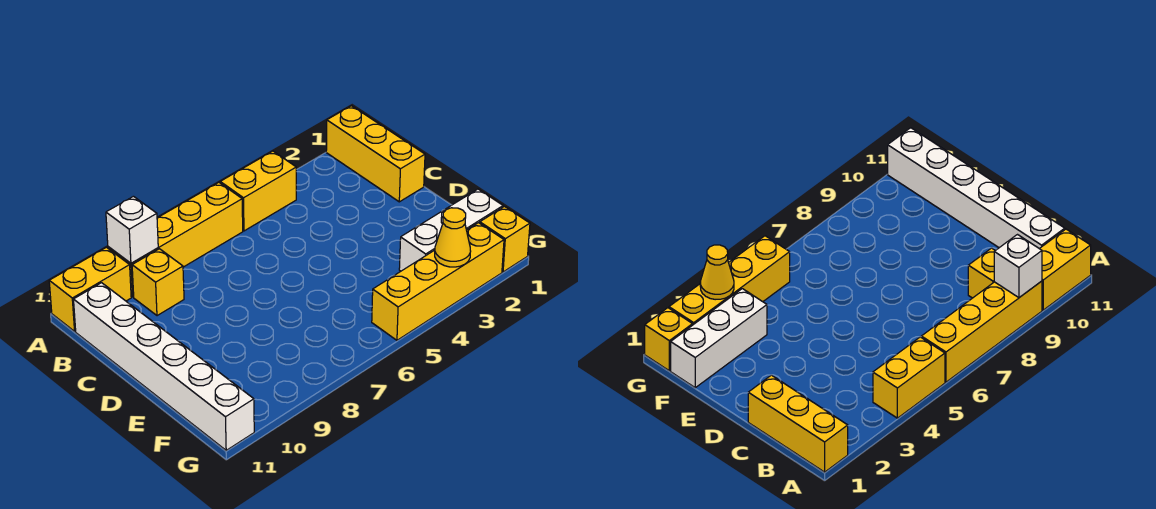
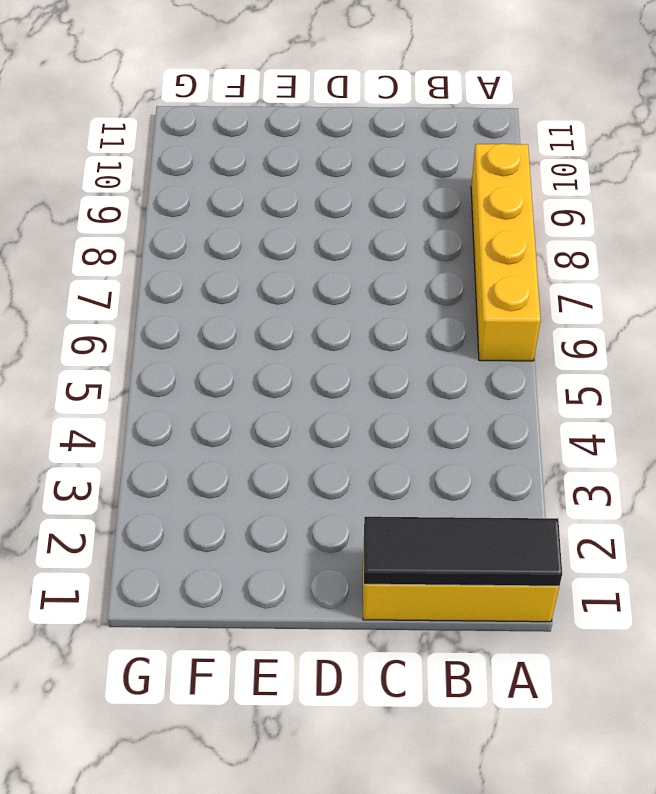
black 1x3 tile [364,517,562,586] -> none
none -> yellow 1x2 brick [220,151,296,231]
none -> yellow 1x2 brick [49,247,131,331]

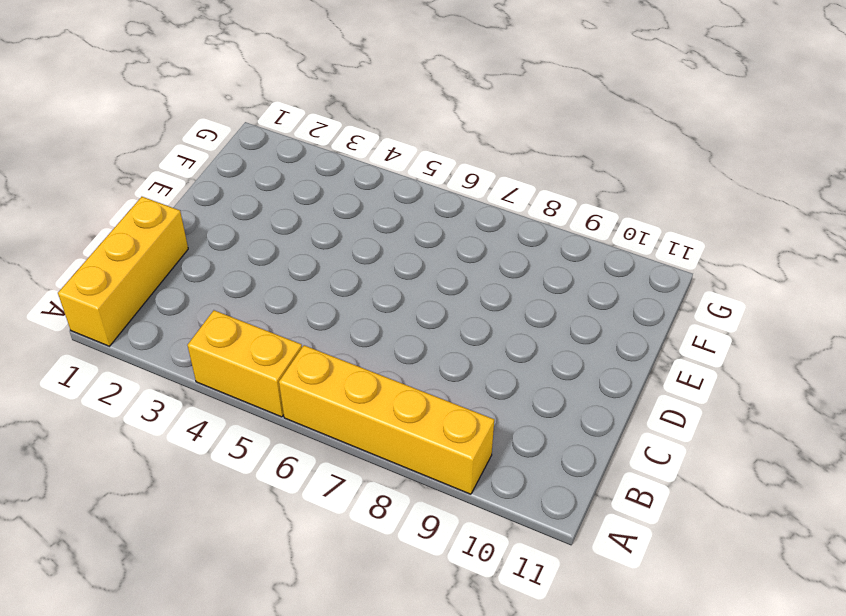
none -> yellow 1x2 brick [49,247,131,331]
none -> yellow 1x1 brick [132,249,184,316]

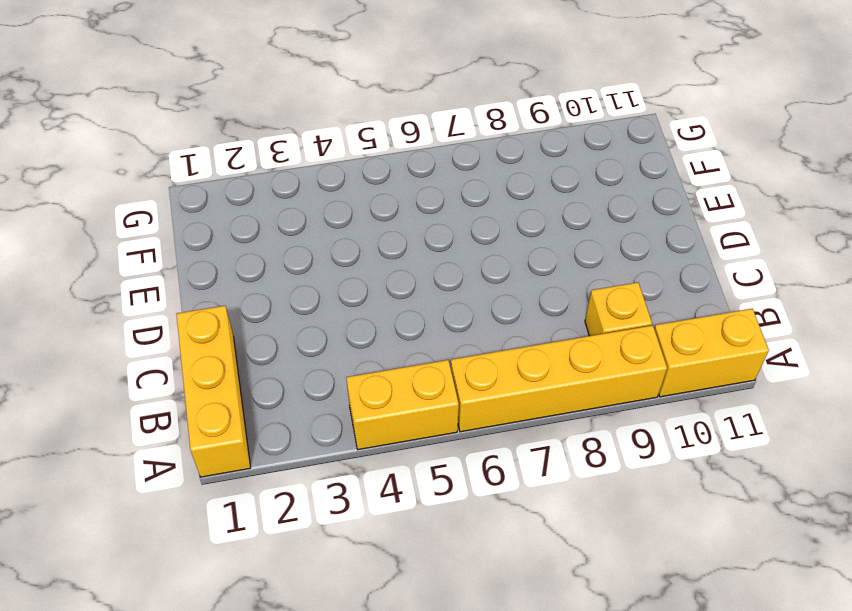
none -> white 1x6 brick [74,283,254,450]
none -> white 1x3 brick [399,189,503,271]

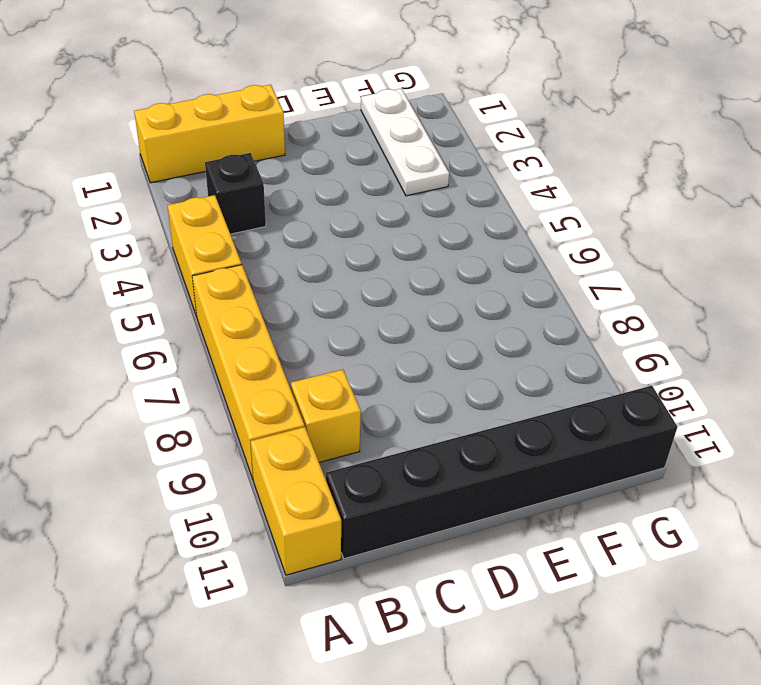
black 1x1 brick [205,153,266,234] -> none
black 1x6 brick [326,386,677,559] -> white 1x6 brick [74,283,254,450]
white 1x3 plate [361,89,449,196] -> white 1x3 brick [399,189,503,271]
none -> yellow 1x1 brick [480,207,530,272]
none -> yellow 1x4 brick [372,223,504,340]

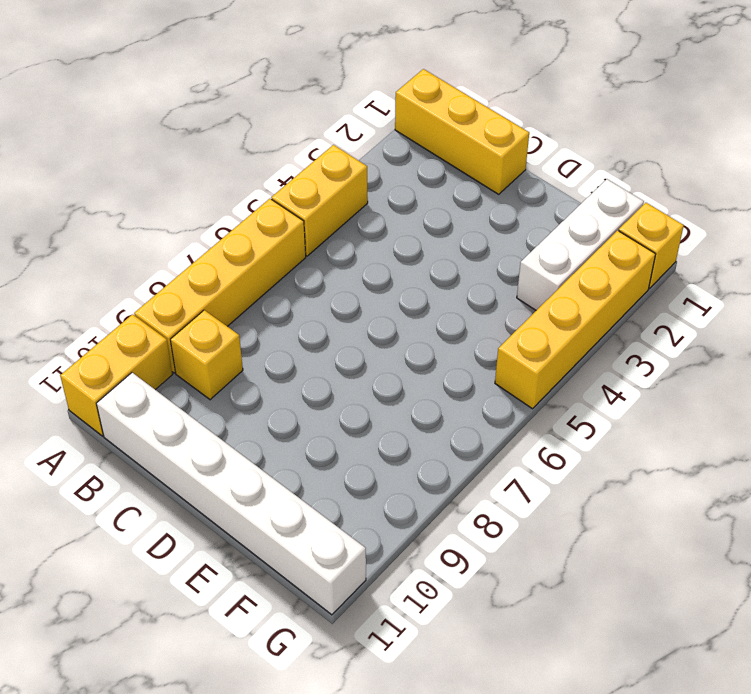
none -> white 1x1 brick [106,196,158,263]
none -> yellow 1x1 cone [435,208,471,267]

